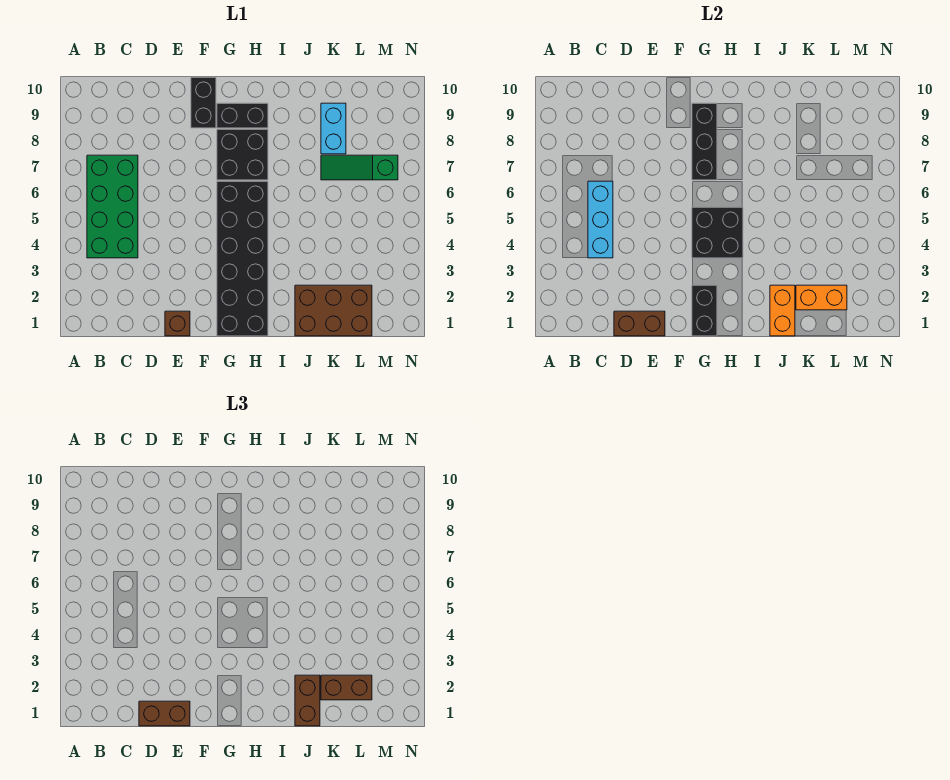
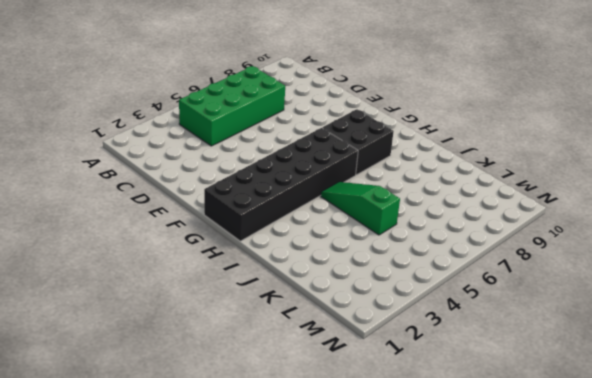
green 1x3 slope [321,182,400,235] -> green 1x3 slope moved to [321,155,398,180]
none -> brown 1x1 brick [165,311,190,336]
none -> black 1x2 brick [191,77,216,128]
none -> black 1x2 brick [217,103,268,128]

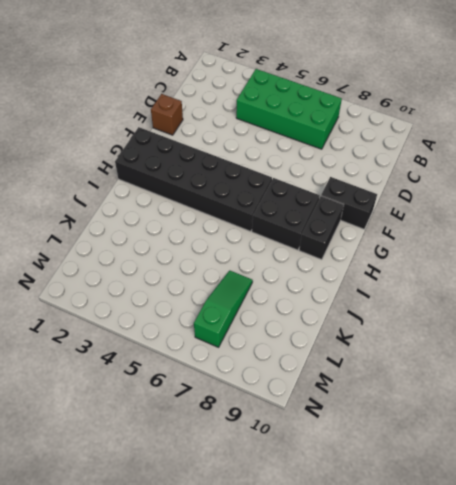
none -> brown 2x3 brick [295,285,372,336]
none -> cyan 1x2 brick [321,103,346,154]
none -> cyan 1x3 brick [588,181,613,258]

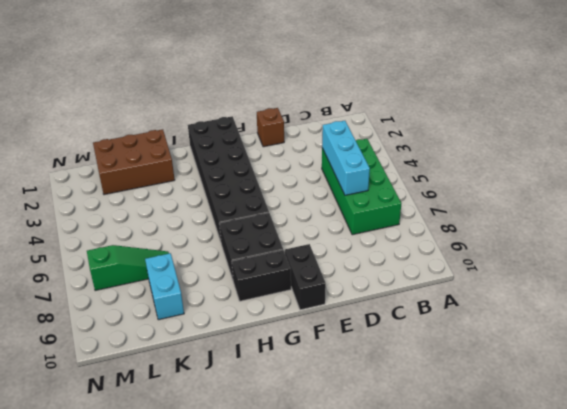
none -> brown 1x2 brick [614,311,665,336]
none -> black 1x2 brick [692,285,717,336]
none -> black 2x2 brick [692,207,743,258]

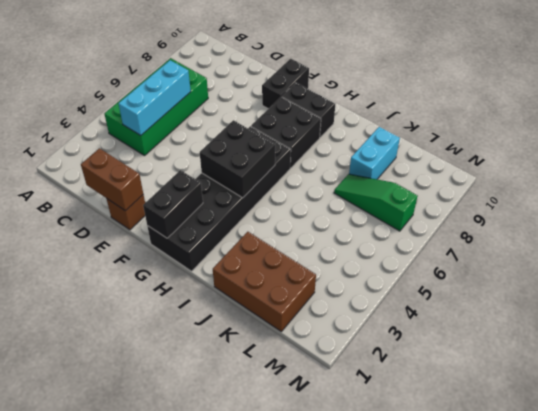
none -> black 1x3 brick [692,103,717,180]
none -> orange 1x2 brick [770,285,795,336]
none -> orange 1x2 brick [796,285,847,310]

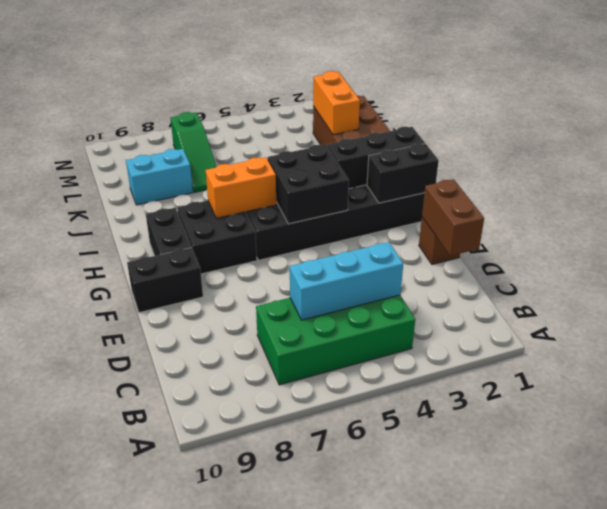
black 1x3 brick [327,127,425,189] -> black 1x3 brick moved to [692,103,717,180]
orange 1x2 brick [206,157,276,218] -> orange 1x2 brick moved to [770,285,795,336]
none -> brown 1x2 brick [139,701,190,726]
none -> brown 1x2 brick [295,675,320,726]
none -> brown 1x2 brick [321,675,372,700]

